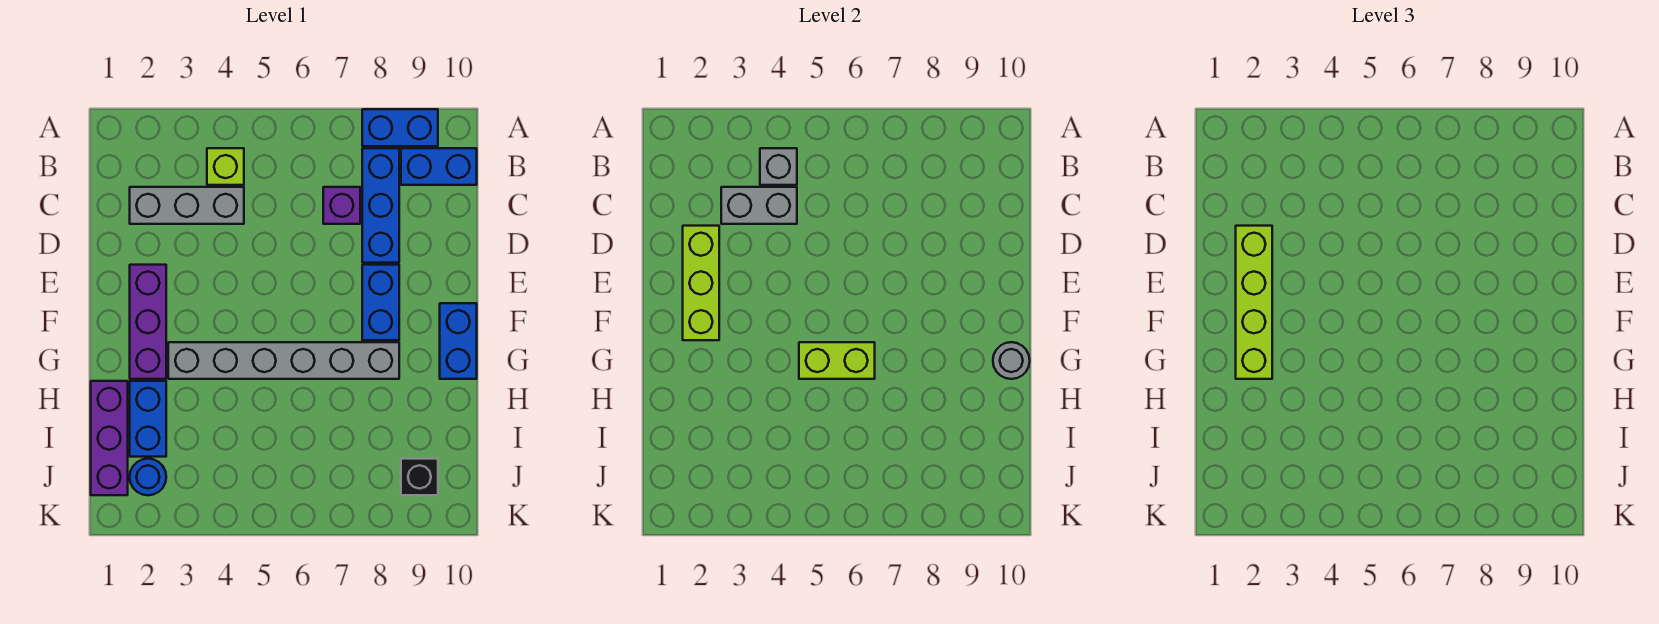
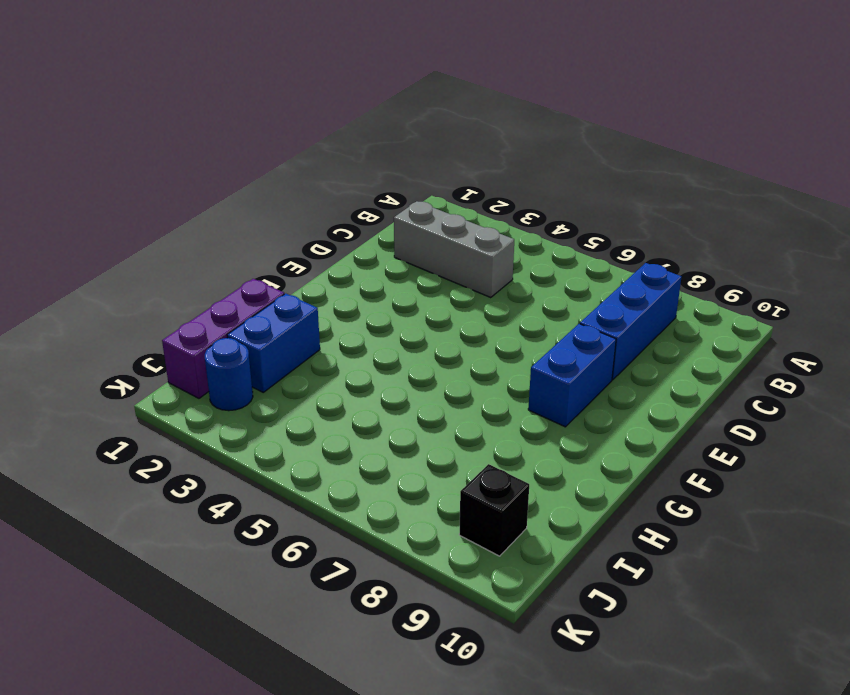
none -> blue 1x2 brick [362,109,438,146]
none -> lime 1x1 brick [207,148,244,185]
none -> blue 1x2 brick [401,148,477,185]

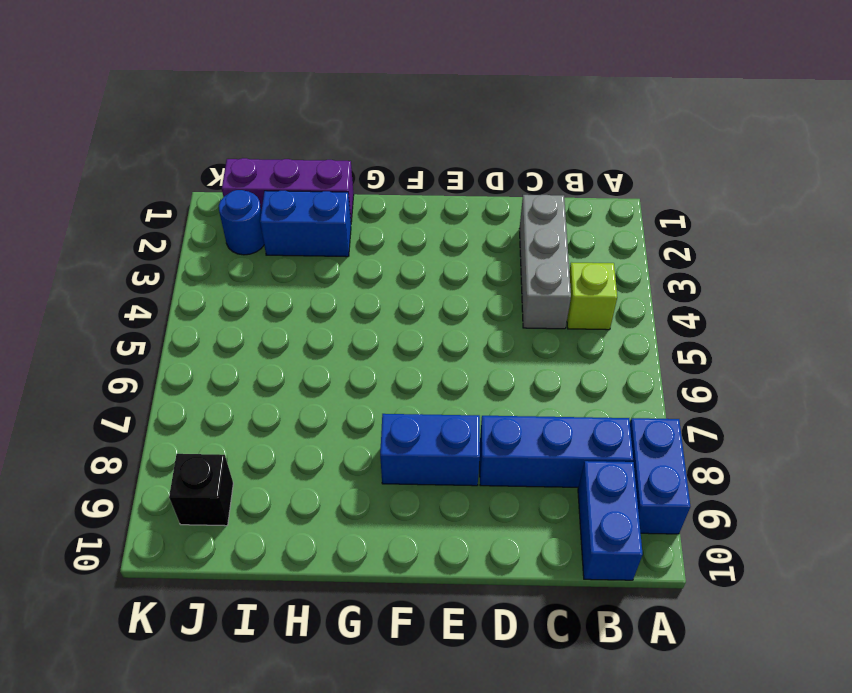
none -> purple 1x1 brick [323,187,360,224]
none -> purple 1x3 brick [130,265,166,379]
none -> blue 1x2 brick [440,303,477,379]

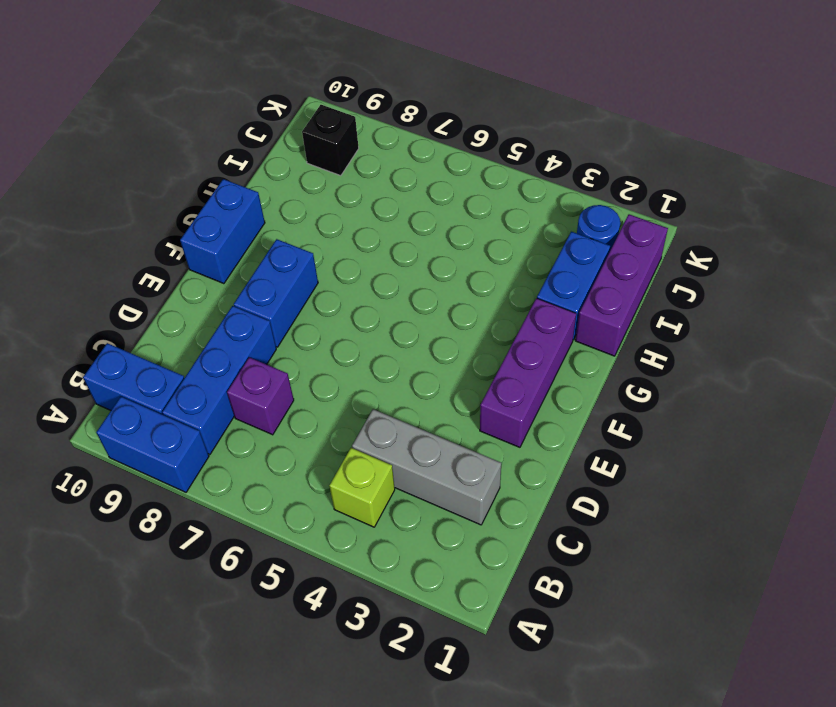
none -> grey 1x6 brick [168,342,399,379]
none -> grey 1x1 brick [760,148,797,185]
none -> grey 1x2 brick [721,187,797,224]

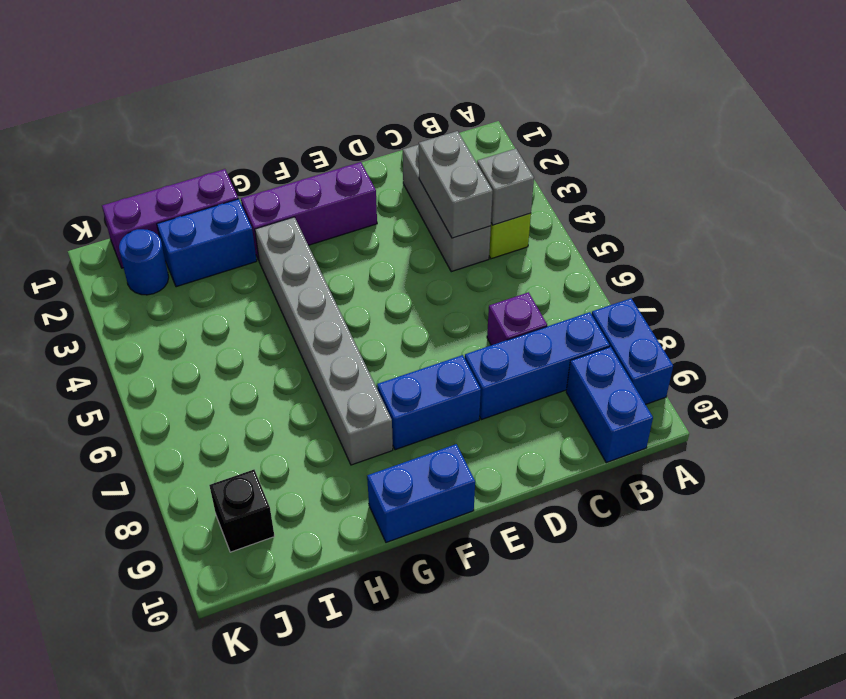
none -> lime 1x3 brick [683,226,719,340]
none -> lime 1x2 brick [799,342,875,379]
none -> grey 1x1 round brick [993,342,1030,379]

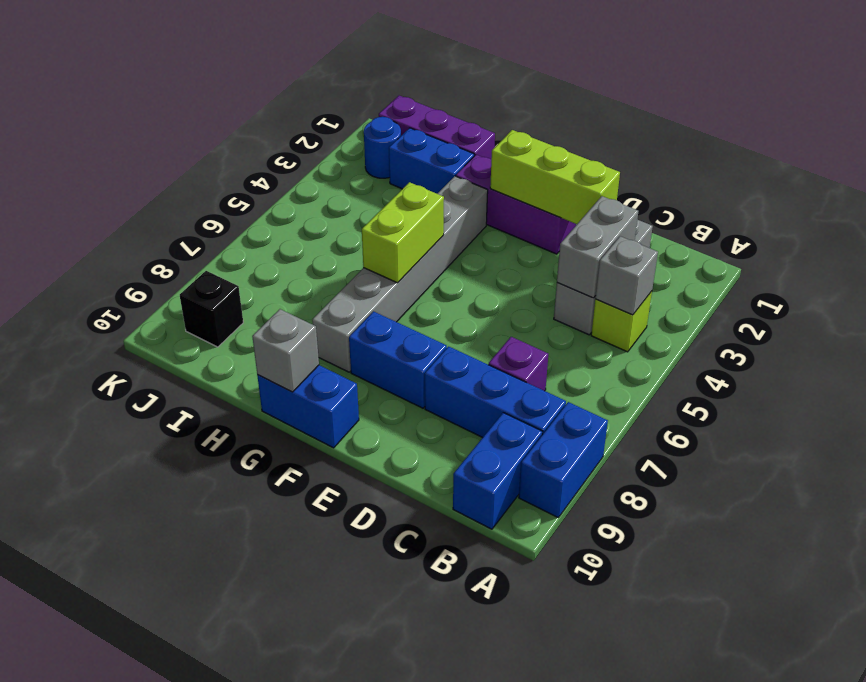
grey 1x1 brick [252,309,319,392] -> grey 1x1 round brick [993,342,1030,379]
none -> lime 1x4 brick [1236,226,1272,379]

